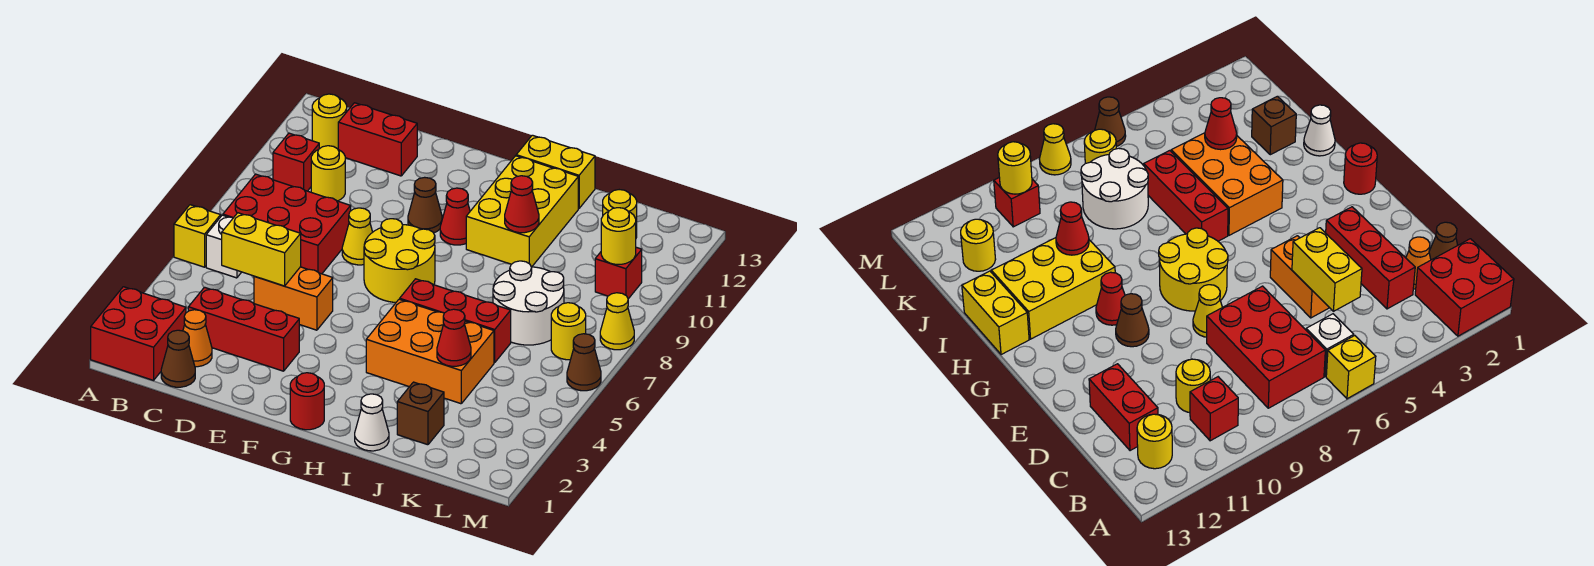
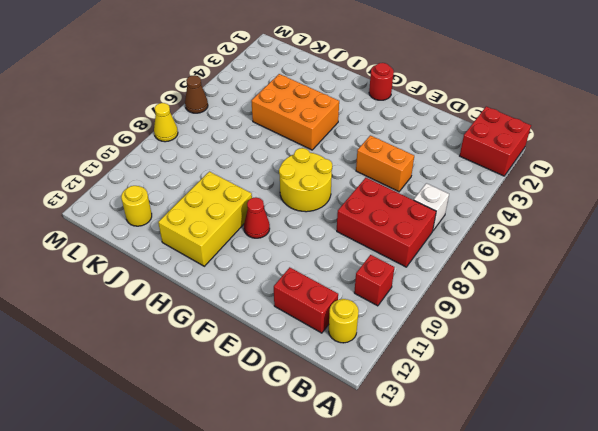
none -> yellow 1x1 brick [174,205,221,267]
none -> brown 1x1 cone [161,330,195,387]
none -> orange 1x1 cone [183,310,212,367]
none -> red 1x3 brick [188,287,299,371]

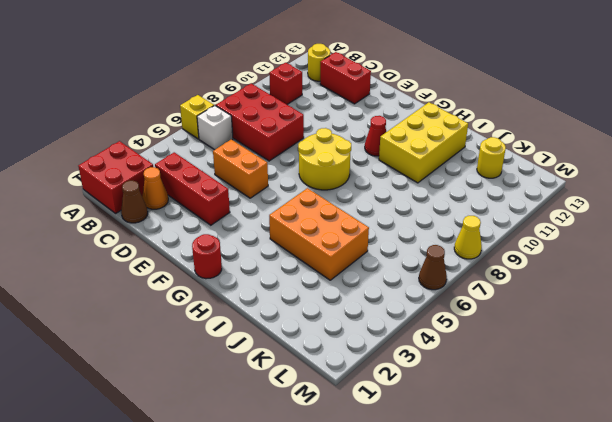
none -> yellow 1x1 round brick [311,146,345,201]
none -> yellow 1x1 cone [342,208,372,265]
none -> brown 1x1 cone [408,177,442,233]
none -> red 1x3 brick [400,279,511,363]

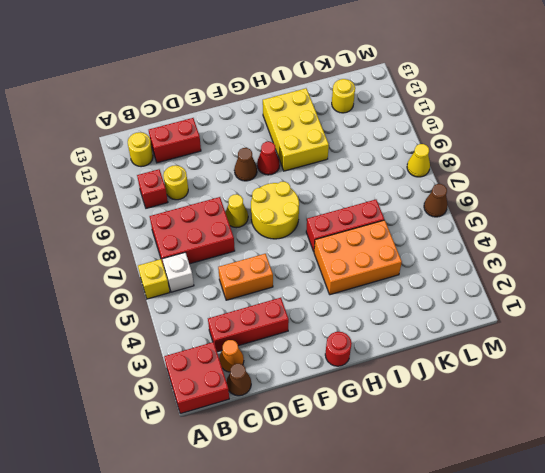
none -> yellow 1x2 brick [516,135,595,208]
none -> white 1x1 cone [355,394,389,451]
none -> brown 1x1 brick [397,382,444,445]
none -> white 2x2 round brick [493,261,564,345]

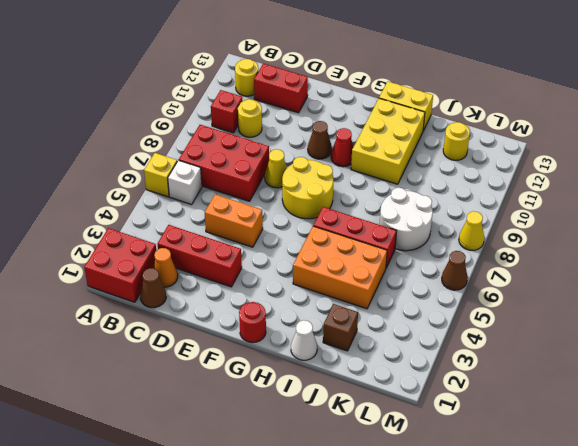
none -> yellow 1x1 round brick [551,303,586,360]
none -> red 1x1 brick [595,247,642,299]
none -> yellow 1x2 brick [222,213,301,286]
none -> red 1x1 cone [505,176,539,233]

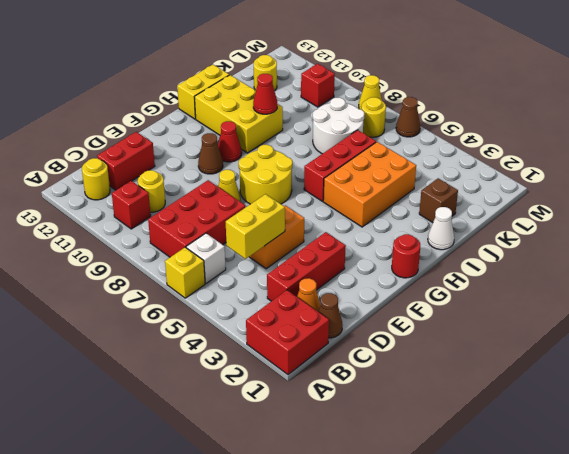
none -> red 1x1 cone [437,309,471,366]
none -> yellow 1x1 round brick [601,208,636,264]

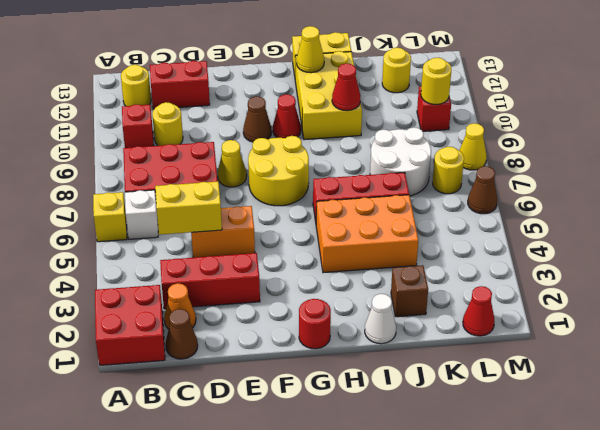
yellow 1x1 cone [297,26,324,73] -> none
red 1x1 cone [463,286,494,336] -> red 1x1 cone moved to [437,309,471,366]

